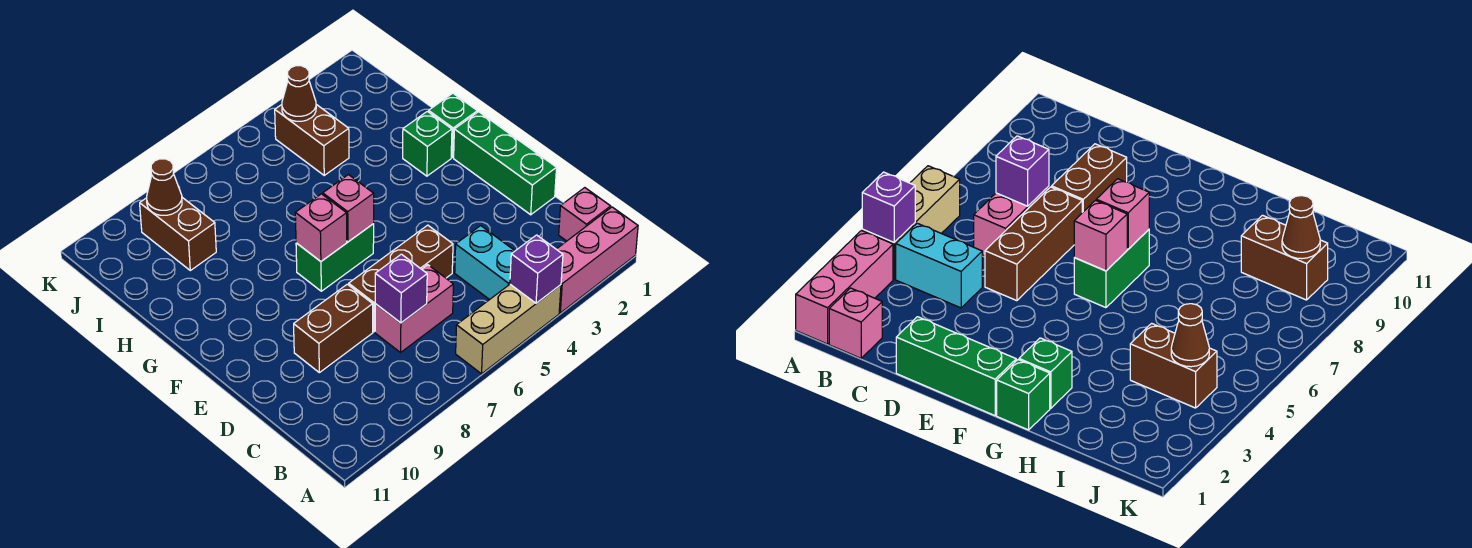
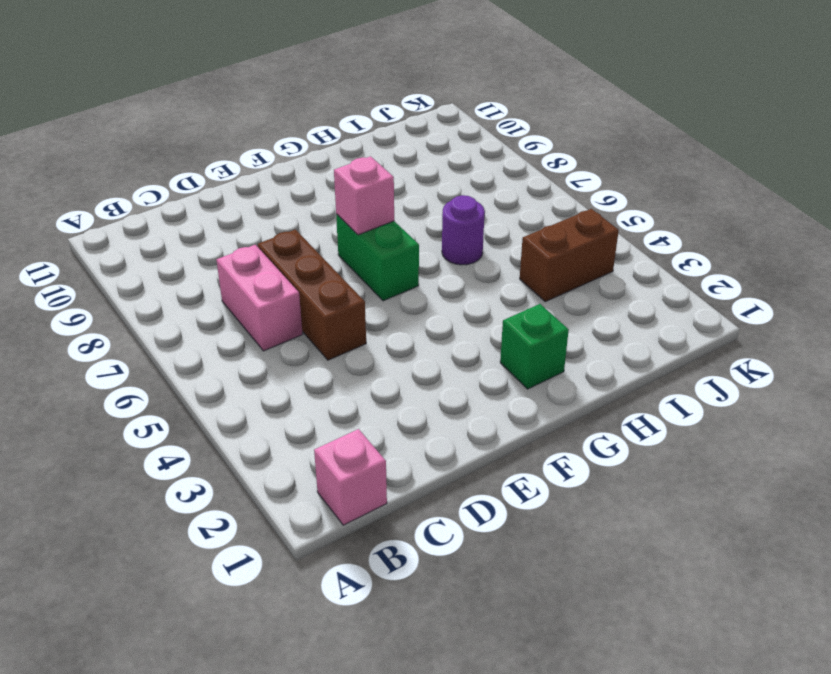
purple 1x1 round brick [442,195,485,265] -> none
none -> pink 1x3 brick [557,207,638,313]
none -> tan 1x3 brick [456,284,561,374]
none -> cyan 1x2 brick [455,226,515,300]

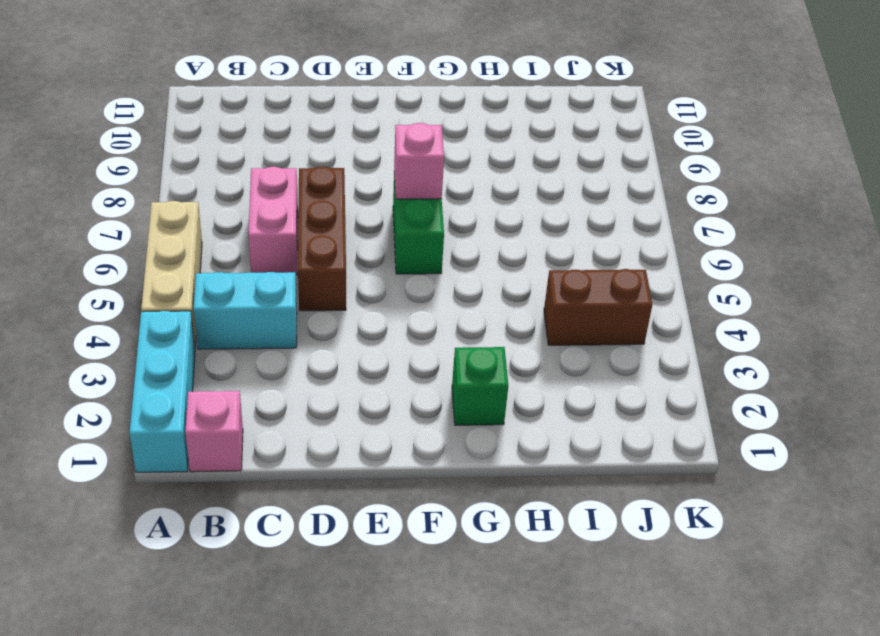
cyan 1x3 brick [130,311,195,472] -> pink 1x3 brick [557,207,638,313]
none -> green 1x3 brick [454,112,556,215]
none -> brown 1x2 brick [294,284,373,373]
none -> green 1x1 brick [429,93,477,158]

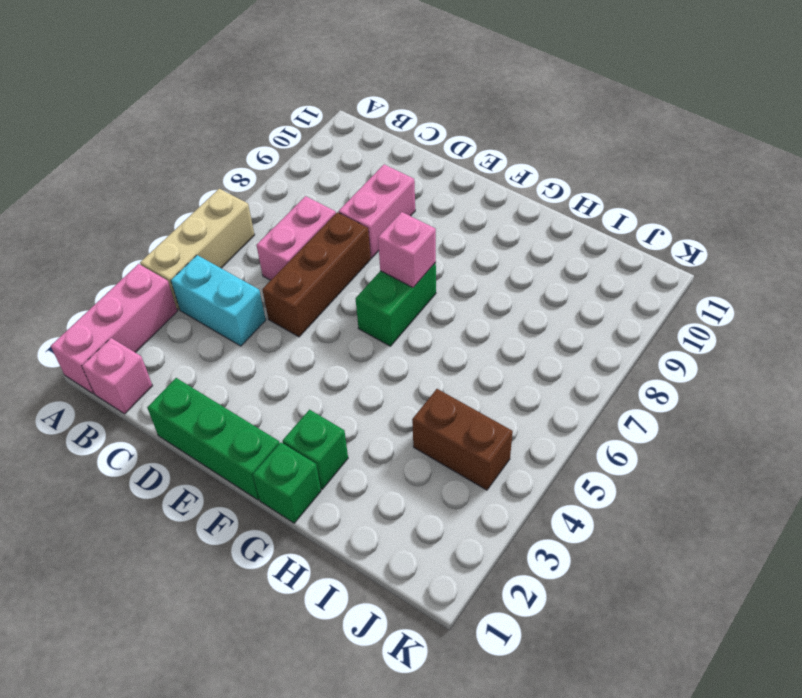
pink 1x2 brick [338,164,415,258] -> brown 1x2 brick [294,284,373,373]
none -> brown 1x2 brick [140,198,216,270]
none -> purple 1x1 brick [510,235,563,303]
none -> purple 1x1 brick [375,254,427,323]

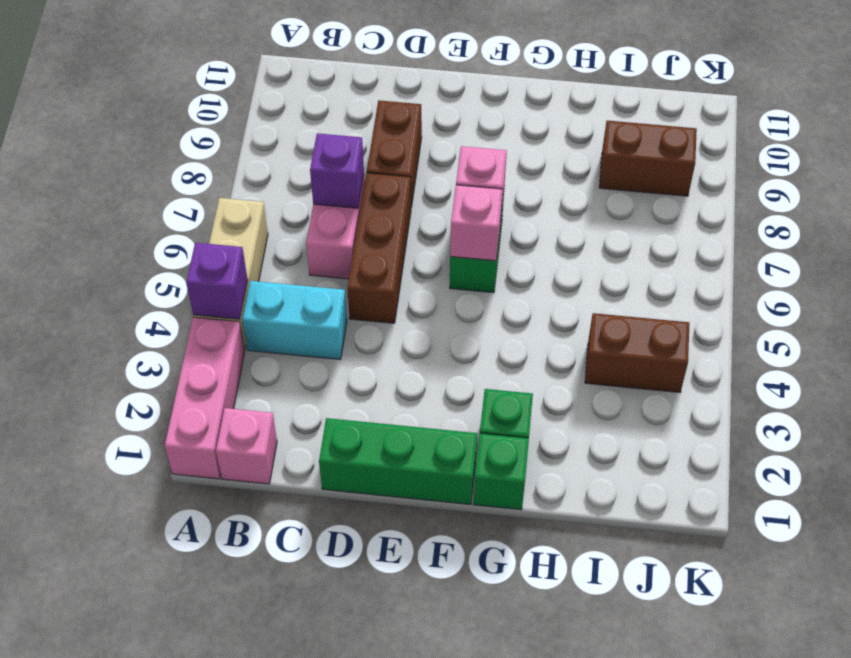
none -> brown 1x1 cone [282,66,316,121]
none -> brown 1x1 cone [147,159,182,215]

